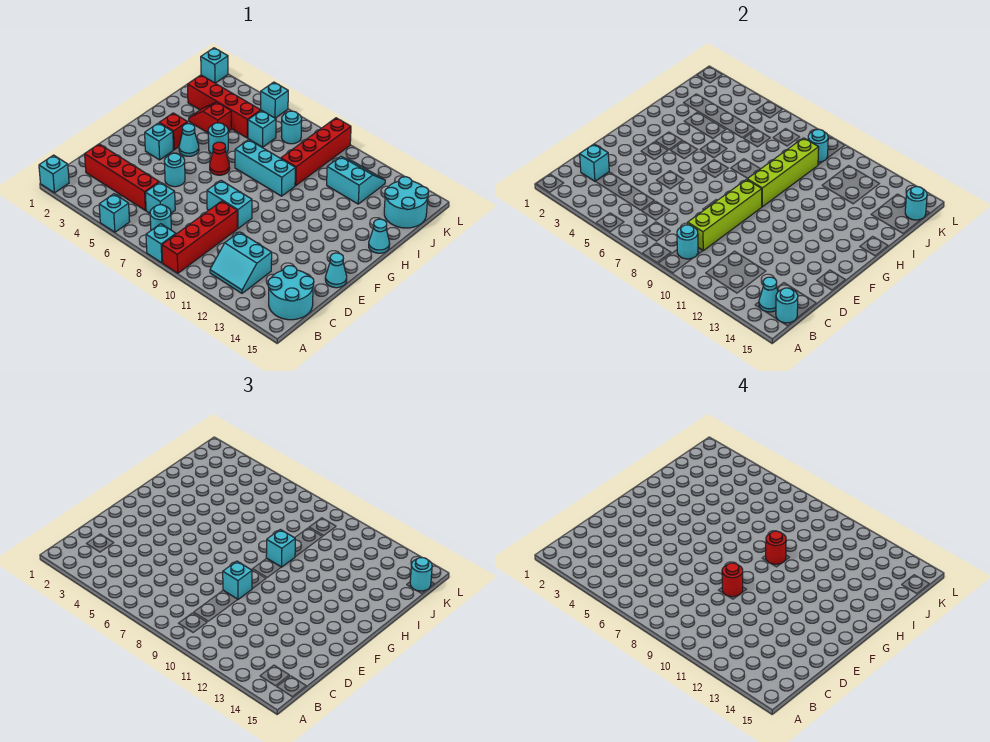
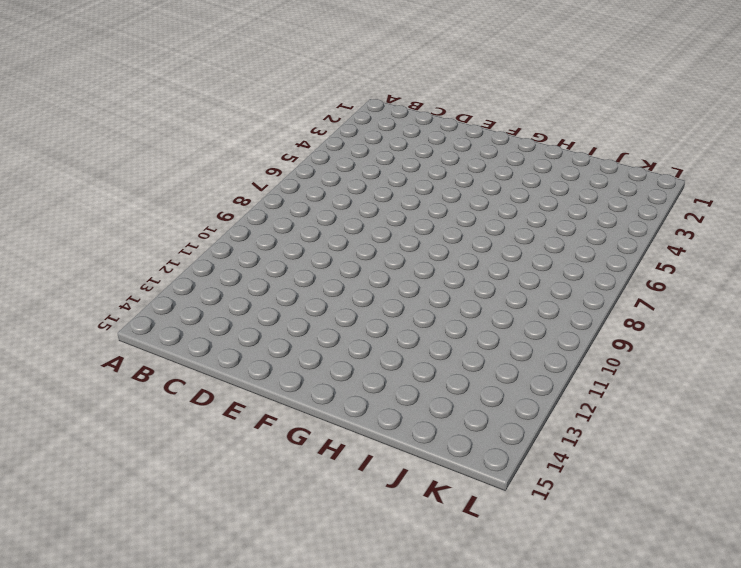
none -> cyan 1x1 brick [39,155,69,193]
none -> cyan 1x1 brick [99,194,130,232]
none -> cyan 1x1 brick [146,224,176,263]
none -> red 1x4 brick [162,201,237,273]

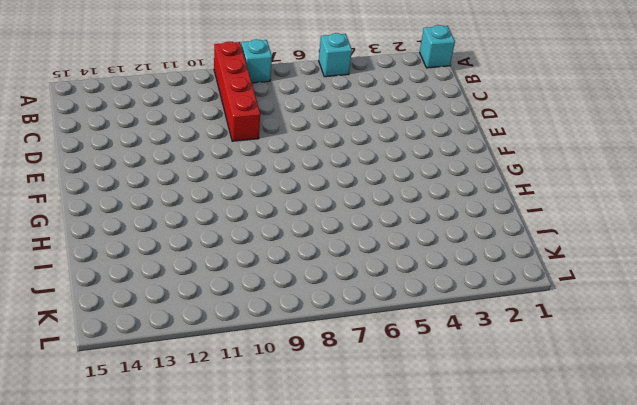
none -> cyan 1x1 round brick [150,205,171,230]
none -> cyan 2x2 slope [210,232,272,293]
none -> cyan 2x2 round brick [268,266,314,320]
none -> red 1x4 brick [85,144,159,210]

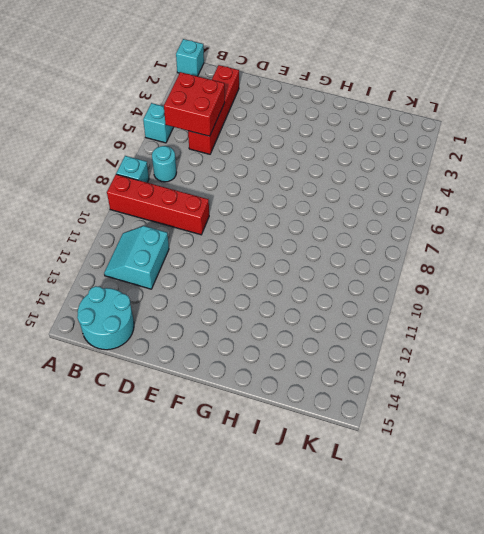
red 2x2 brick [164,72,225,136] -> none
none -> cyan 1x1 brick [145,182,175,213]
none -> cyan 1x1 round brick [164,153,185,187]
none -> cyan 1x2 brick [207,181,252,228]
none -> cyan 1x1 cone [325,253,347,288]

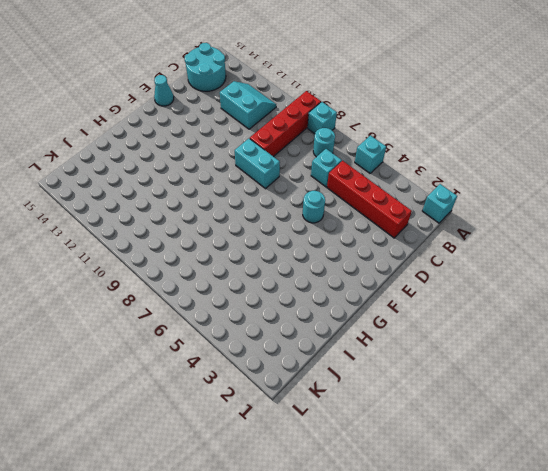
none -> cyan 1x1 brick [145,123,173,160]
none -> red 1x1 brick [159,113,188,150]
none -> cyan 1x1 cone [179,124,199,156]
none -> red 1x1 cone [210,142,230,175]

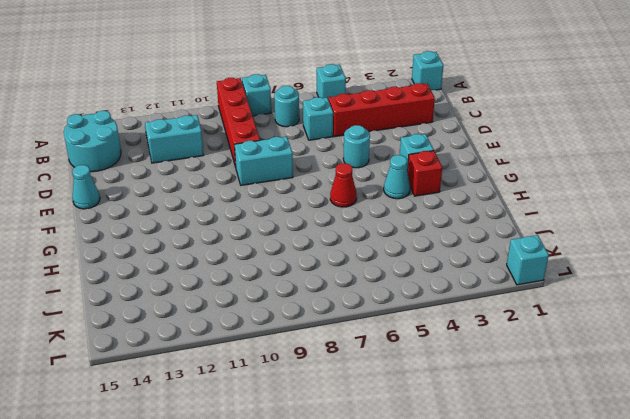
none -> cyan 1x1 round brick [208,123,228,154]
none -> cyan 1x3 brick [235,140,295,196]
none -> cyan 1x1 cone [369,219,390,253]
none -> red 1x2 slope [189,102,231,133]

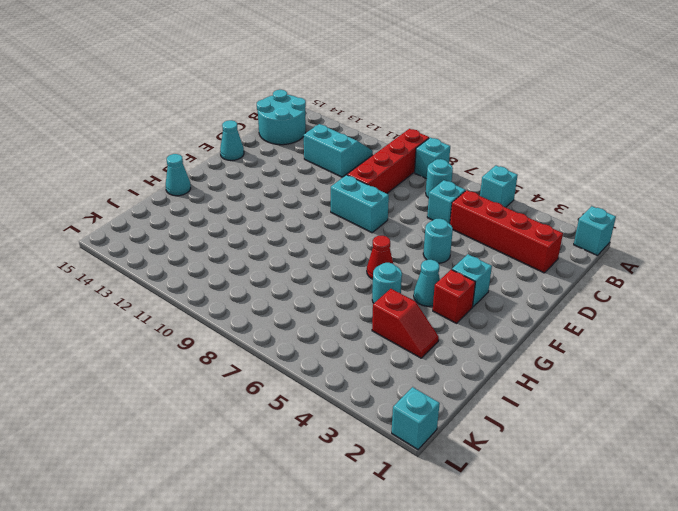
none -> cyan 1x3 brick [235,140,295,196]
none -> red 1x4 brick [281,118,351,185]
none -> red 1x4 brick [187,75,261,138]
none -> cyan 1x1 brick [248,110,276,147]

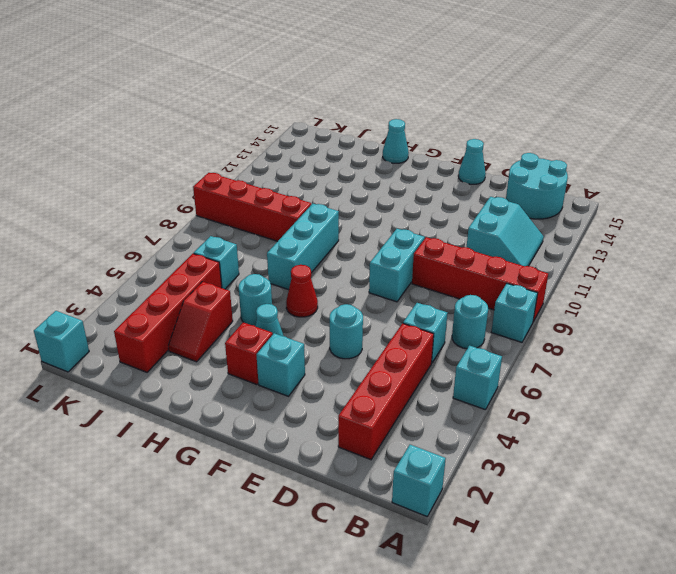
none -> cyan 2x2 slope [327,157,385,204]
none -> cyan 2x2 round brick [384,177,429,228]
none -> cyan 1x1 round brick [282,111,302,144]
none -> cyan 1x1 brick [261,82,288,118]

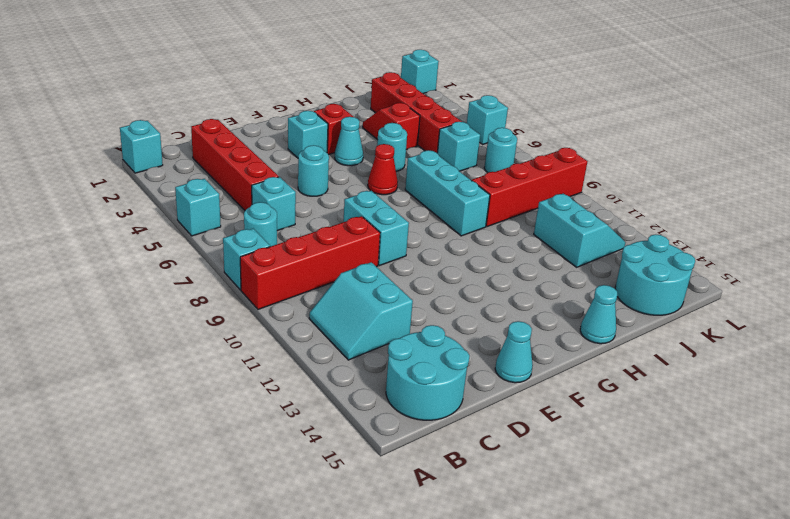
none -> cyan 1x1 round brick [677,225,698,259]
none -> cyan 1x1 cone [759,277,778,312]
none -> cyan 1x1 round brick [776,288,798,323]
none -> cyan 1x1 brick [580,144,609,181]

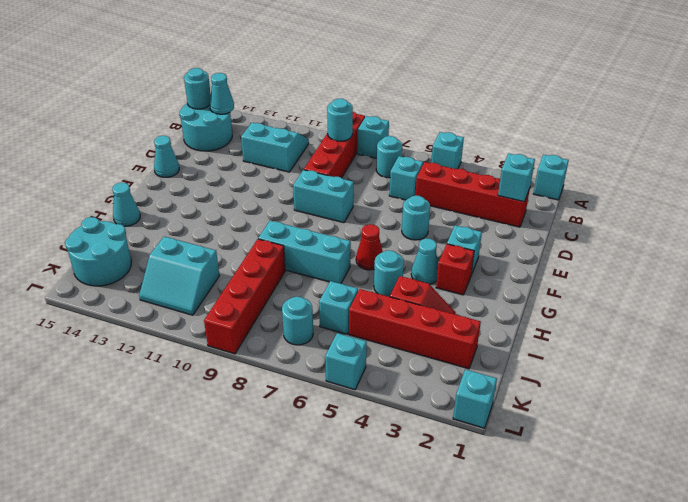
none -> lime 1x4 brick [688,180,762,251]
none -> lime 1x4 brick [747,138,819,207]
none -> cyan 1x1 round brick [808,129,828,162]
none -> cyan 1x1 round brick [905,187,927,220]

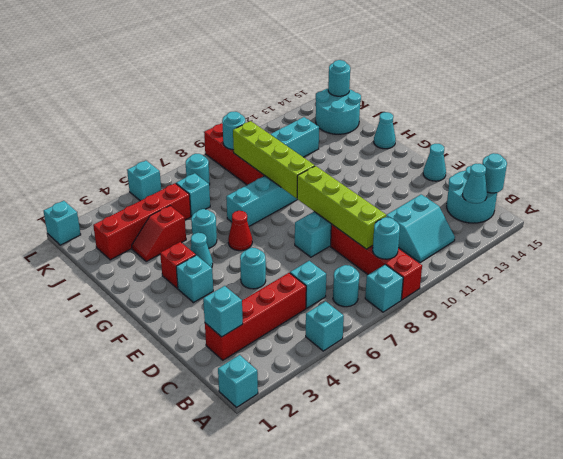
none -> cyan 1x1 brick [223,561,252,599]
none -> cyan 1x1 brick [266,529,295,567]
none -> cyan 1x1 round brick [410,558,432,591]
none -> red 1x1 round brick [722,563,743,597]

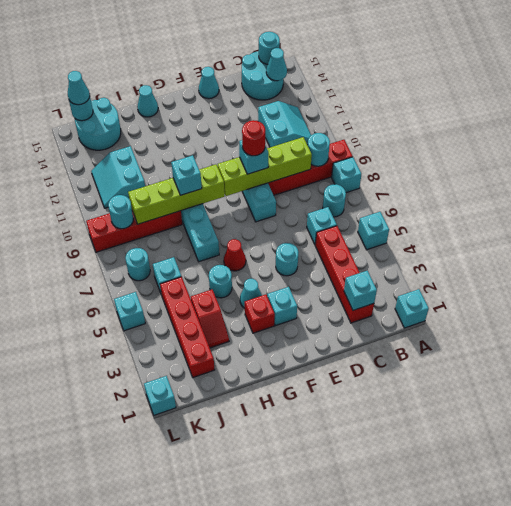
cyan 1x1 cone [68,71,90,105] -> cyan 1x1 round brick [410,558,432,591]
none -> red 1x1 round brick [766,531,786,564]

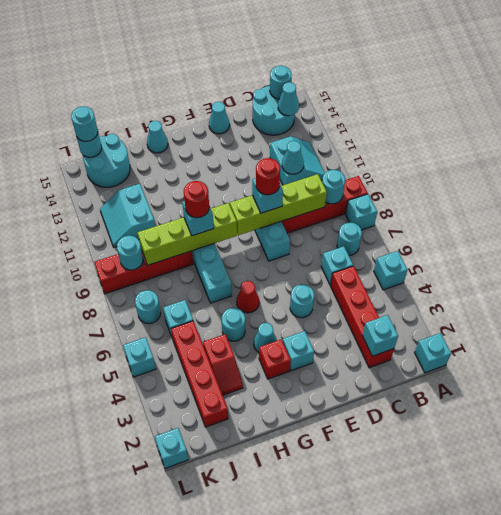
cyan 1x1 cone [282,141,304,174] -> none

